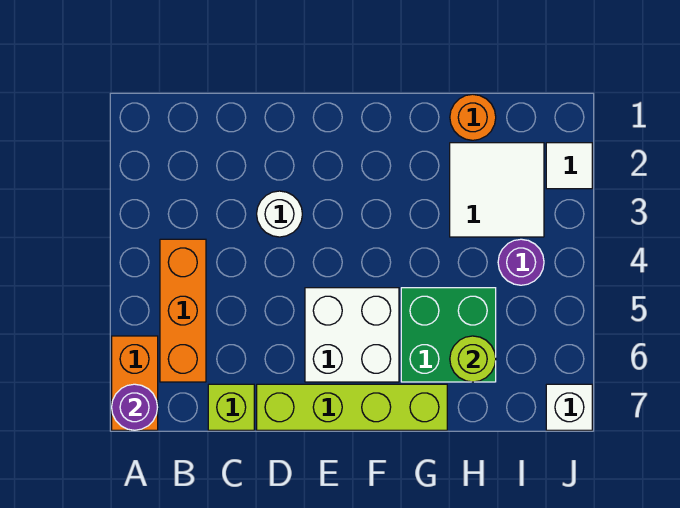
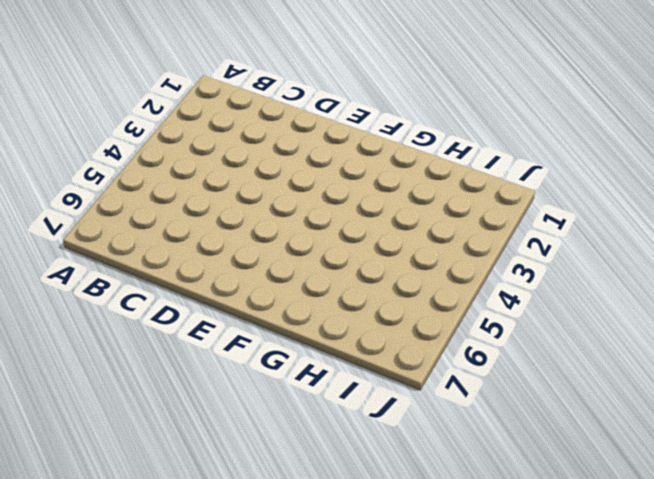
none -> orange 1x2 brick [112,336,158,430]
none -> orange 1x3 brick [160,239,206,382]
none -> lime 1x1 brick [208,384,254,430]

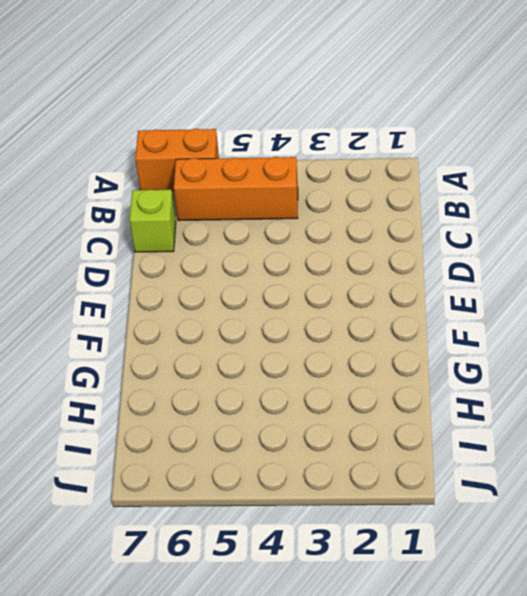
none -> white 1x1 round brick [257,191,302,237]
none -> lime 1x4 brick [257,384,447,430]
none -> white 2x2 brick [305,288,399,382]

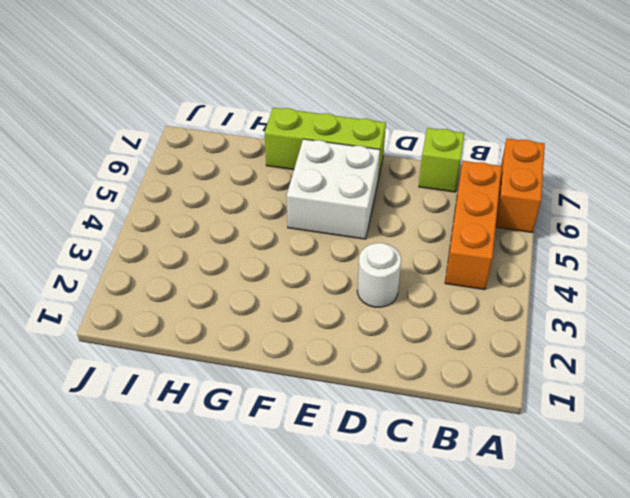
lime 1x3 brick [265,108,386,179] -> lime 1x4 brick [257,384,447,430]
none -> green 2x2 brick [401,288,496,382]
none -> orange 1x1 round brick [450,94,496,140]
none -> white 2x2 tile [450,143,544,237]

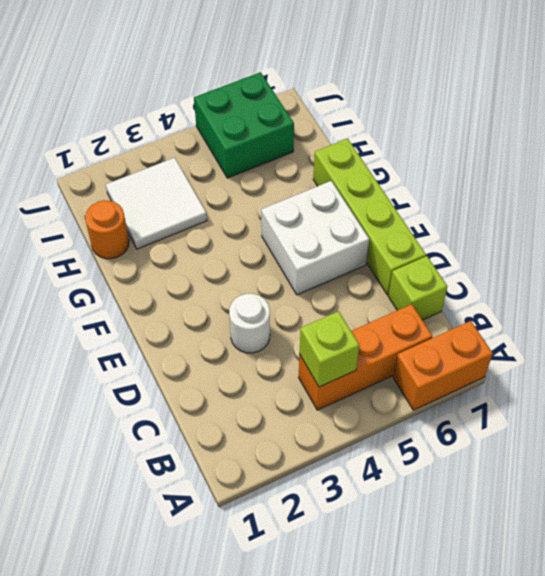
lime 1x1 brick [299,311,359,387] -> none
green 2x2 brick [194,72,294,178] -> green 2x2 brick moved to [401,288,496,382]
none -> purple 1x1 round brick [498,239,544,285]
none -> white 1x1 tile [546,143,592,189]
none -> white 1x1 brick [546,384,592,430]

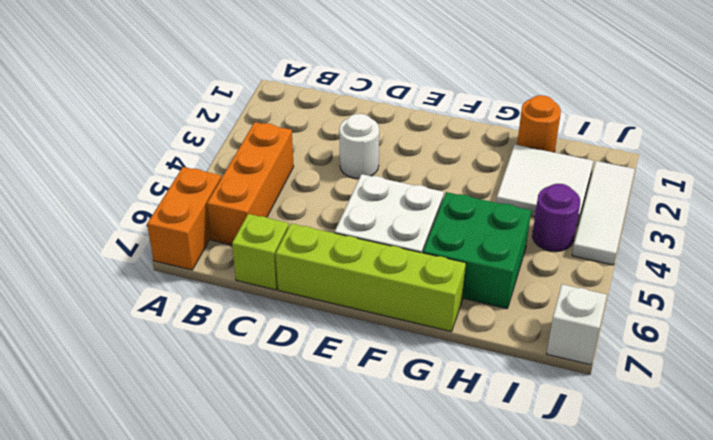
white 1x3 tile [572,161,635,265] -> white 1x1 tile [546,143,592,189]
none -> purple 1x1 round brick [112,384,158,430]
none -> lime 1x1 round brick [450,336,496,382]

